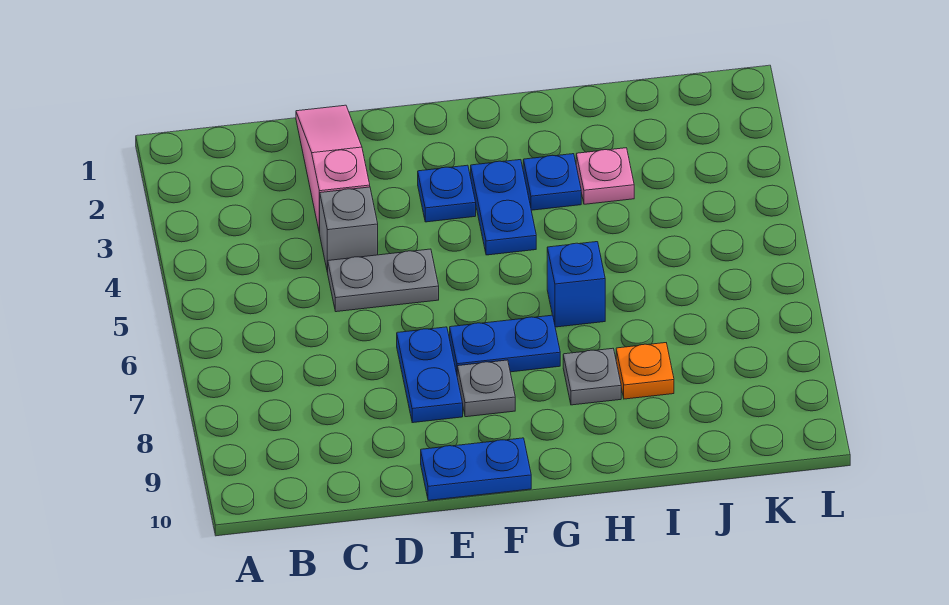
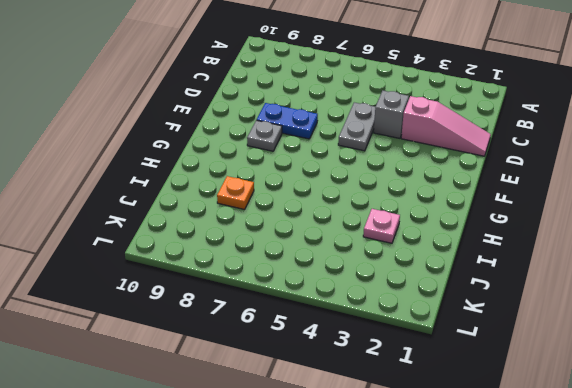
none -> blue 1x2 plate [421,438,531,500]
none -> blue 1x1 plate [418,165,476,222]
none -> blue 1x2 plate [450,315,560,374]

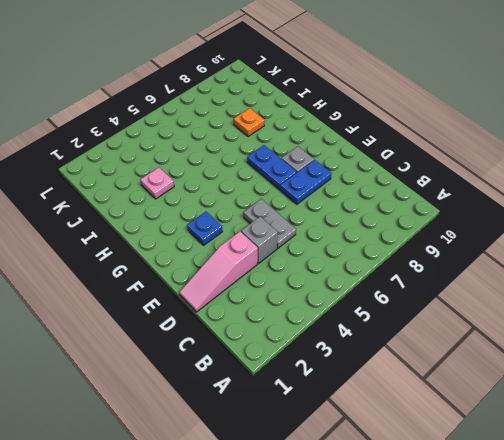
none -> blue 1x2 plate [421,438,531,500]
none -> blue 1x2 plate [471,160,536,255]
none -> blue 1x1 plate [523,154,581,210]

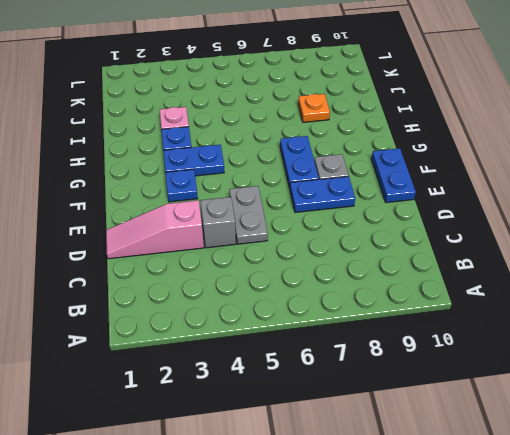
none -> blue 1x1 brick [547,242,605,327]
none -> grey 1x1 plate [563,348,621,405]

